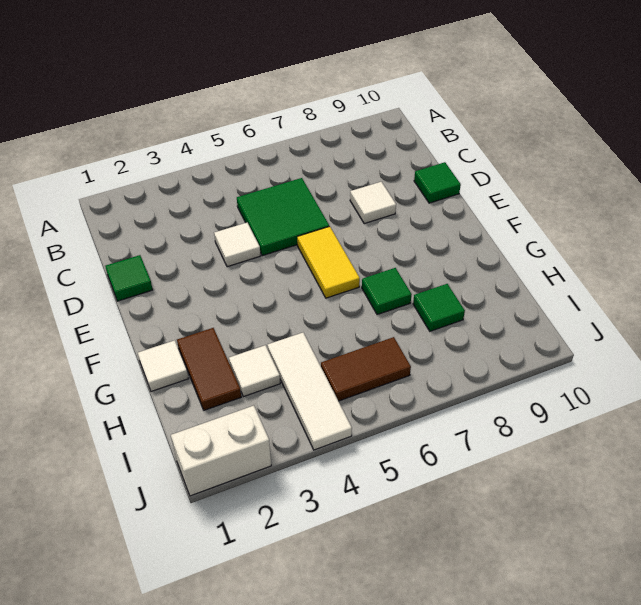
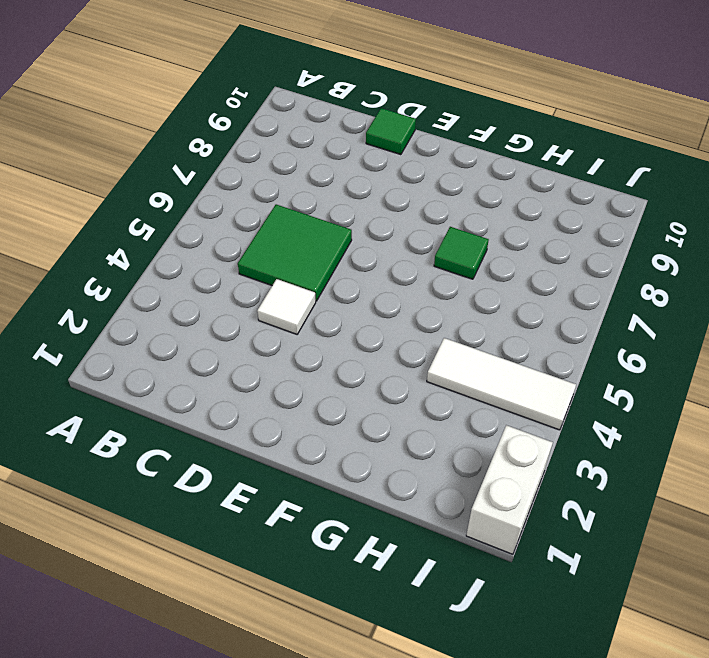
none -> green 1x1 tile [105,255,153,301]
none -> white 1x1 tile [350,182,396,224]
none -> yellow 1x2 tile [297,226,360,298]

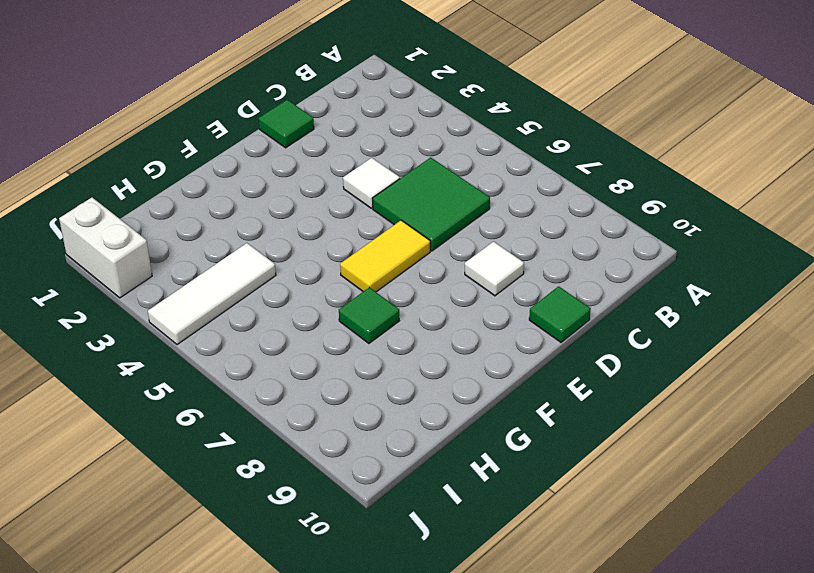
none -> white 1x1 tile [138,340,189,391]
none -> brown 1x2 tile [177,328,241,410]
none -> white 1x1 tile [229,345,280,397]

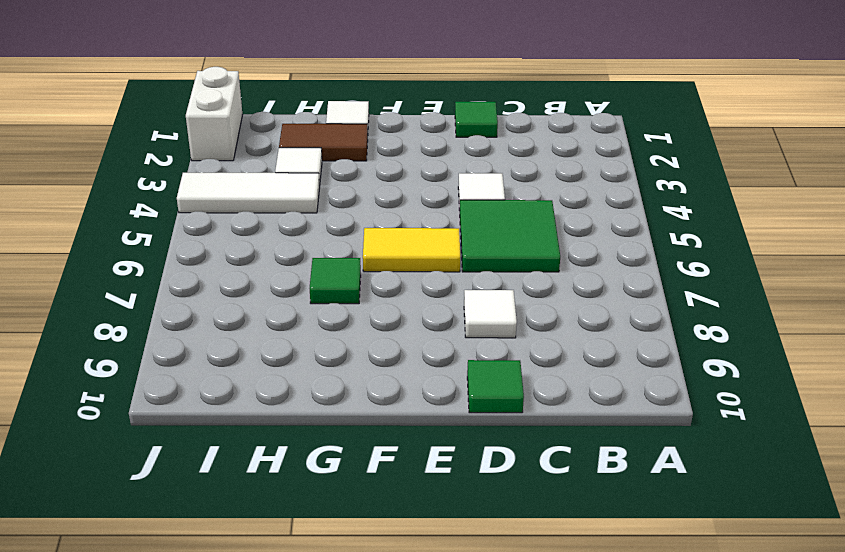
none -> green 1x1 tile [413,284,465,331]
none -> brown 1x2 tile [321,337,411,401]

